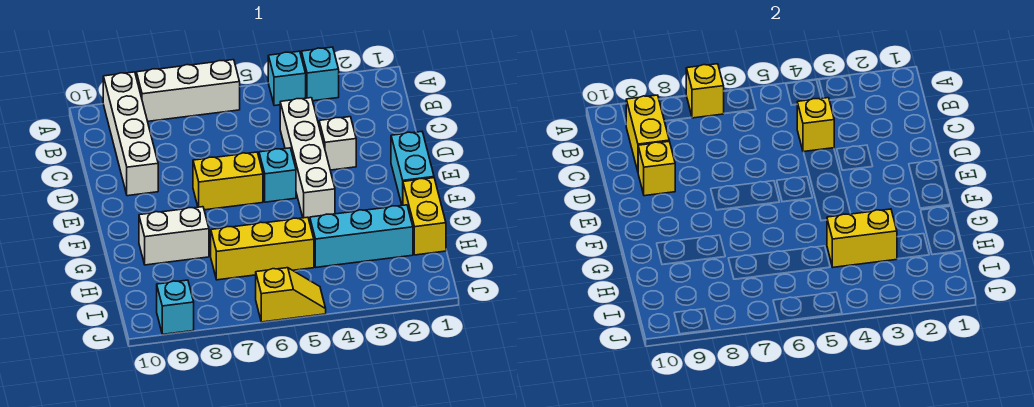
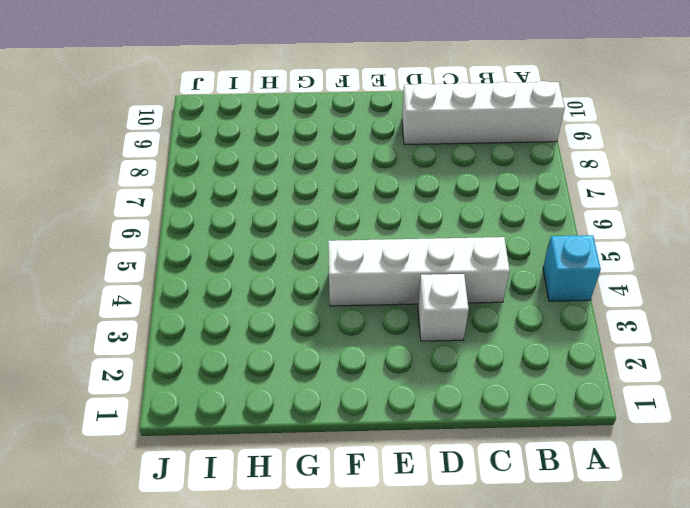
none -> cyan 1x1 brick [301,47,339,101]
none -> white 1x3 brick [136,60,240,121]
none -> cyan 1x2 brick [391,132,434,205]

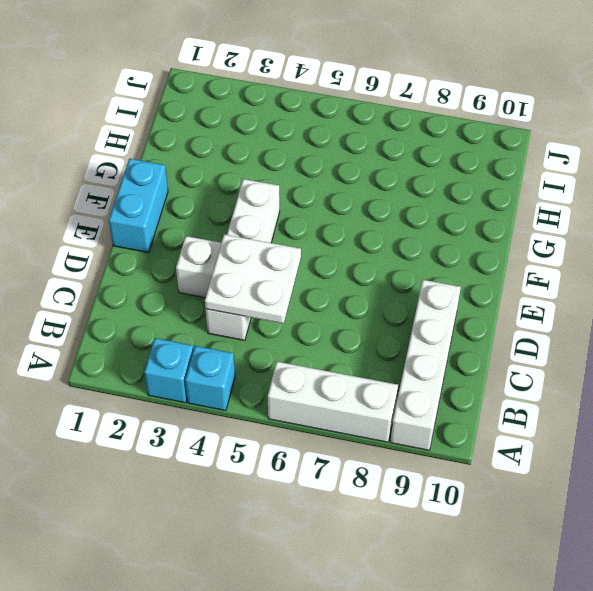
white 2x2 plate [205,234,301,324] -> yellow 1x1 brick [797,98,834,152]
none -> cyan 1x1 brick [259,148,296,202]
none -> yellow 1x2 brick [193,152,263,210]
none -> yellow 1x2 brick [403,178,446,255]

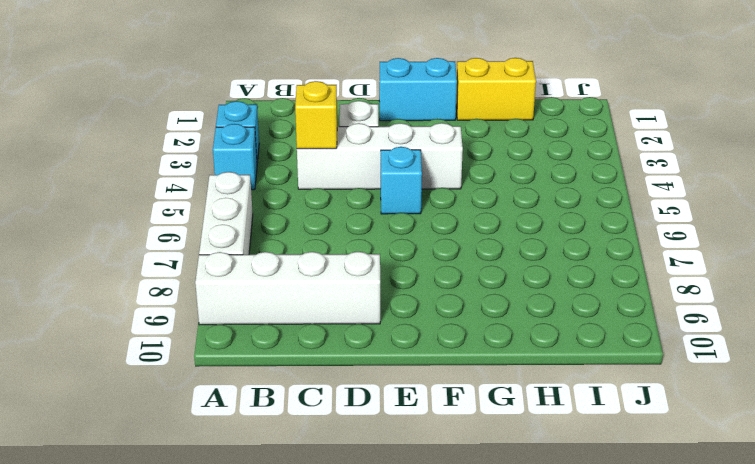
none -> yellow 1x2 brick [193,152,263,210]
none -> white 1x2 brick [139,207,209,265]
none -> cyan 1x3 brick [310,205,413,267]

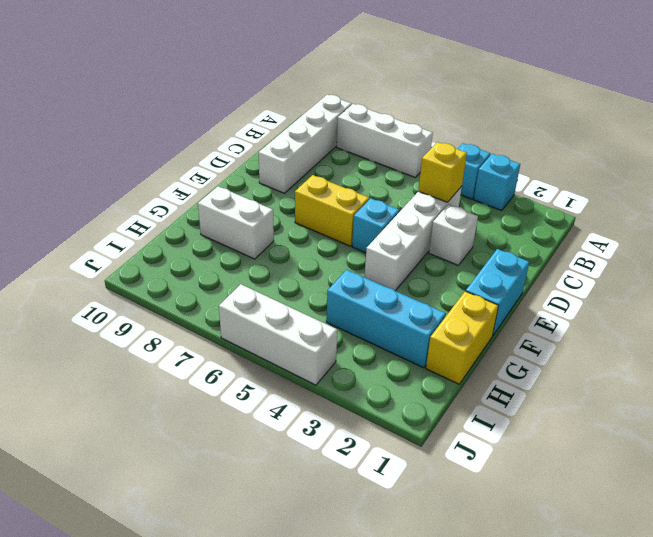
white 1x3 brick [219,284,337,385] -> yellow 1x2 slope [256,268,326,322]
none -> yellow 1x3 brick [211,217,314,280]
none -> cyan 1x1 brick [157,280,194,334]
none -> yellow 1x1 brick [686,64,724,118]

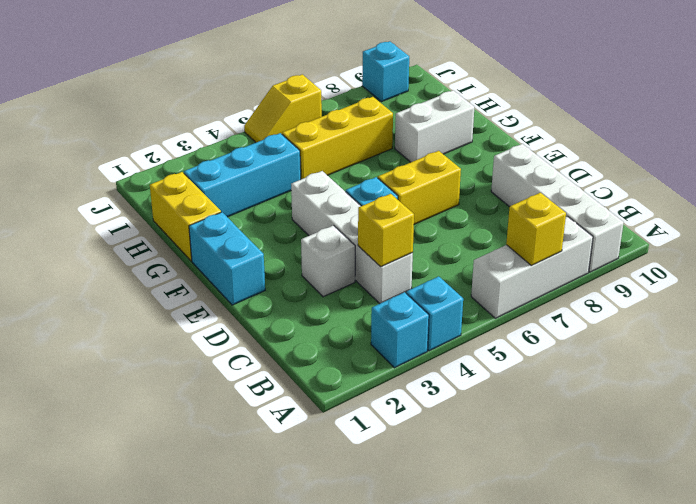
none -> yellow 1x2 brick [626,95,669,171]
none -> yellow 1x1 brick [638,141,675,196]
none -> yellow 1x2 brick [827,209,897,267]

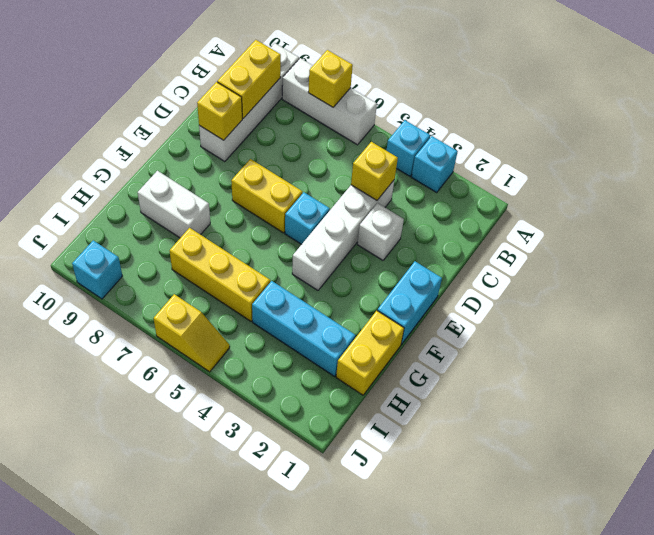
none -> yellow 1x2 brick [827,209,897,267]

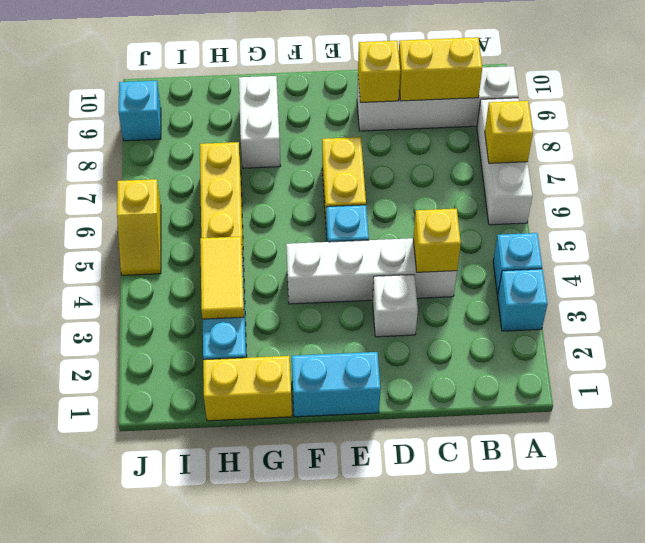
yellow 1x2 tile [200,237,244,319] -> yellow 1x2 brick [827,209,897,267]

